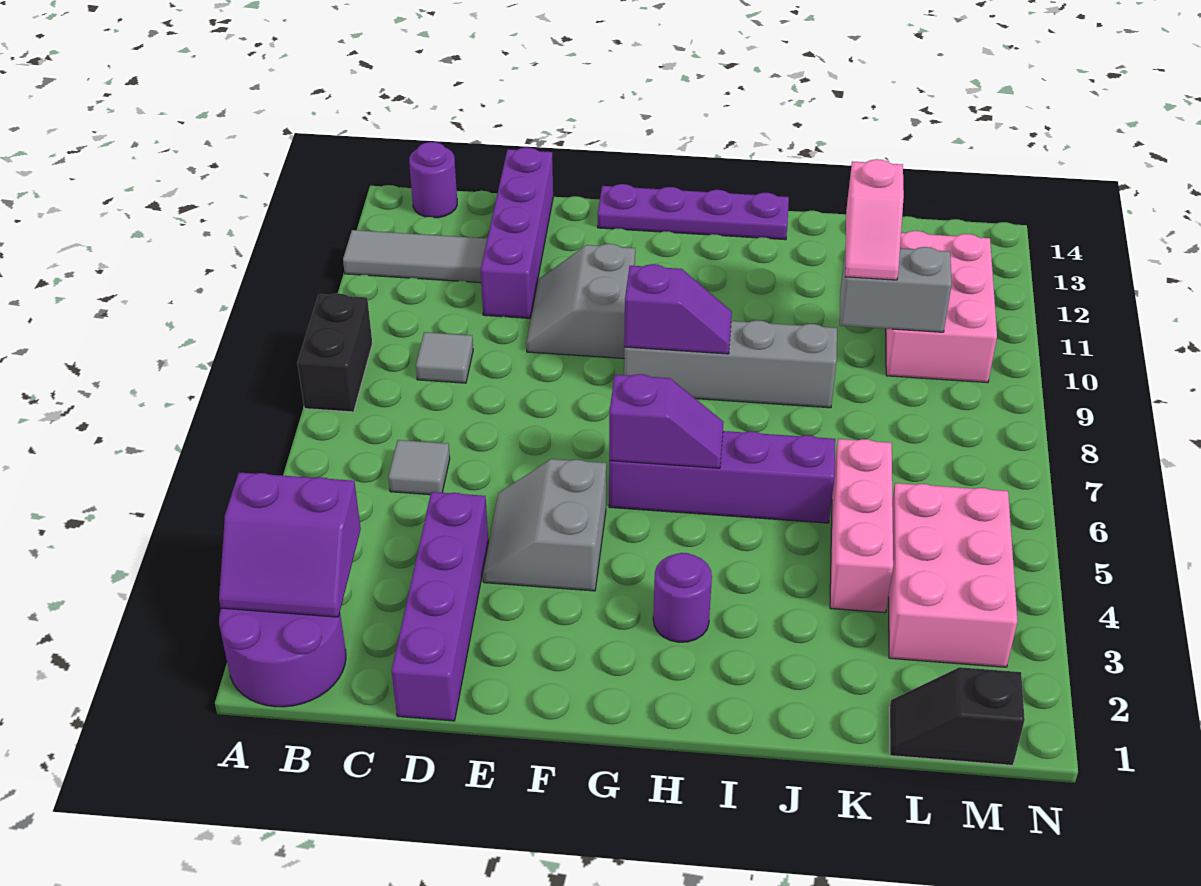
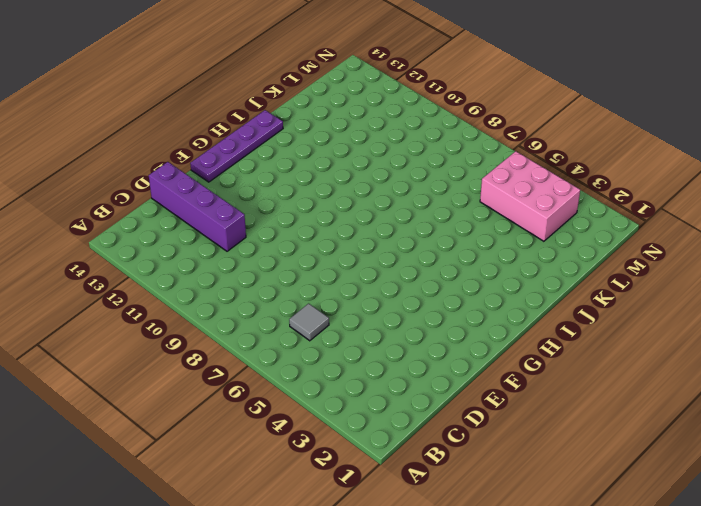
none -> purple 2x2 round brick [219,608,346,707]
none -> black 1x2 brick [297,293,372,412]
none -> grey 1x3 tile [343,230,487,283]

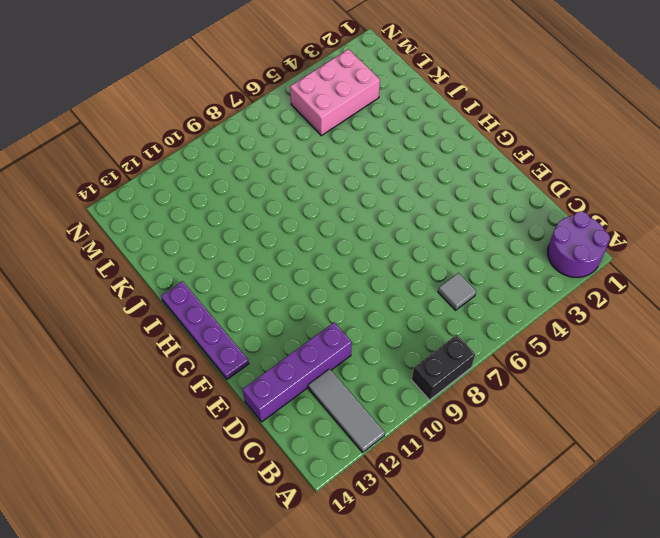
none -> purple 1x1 round brick [409,142,457,218]
none -> grey 1x1 tile [416,332,473,383]
none -> purple 1x4 brick [391,492,488,721]

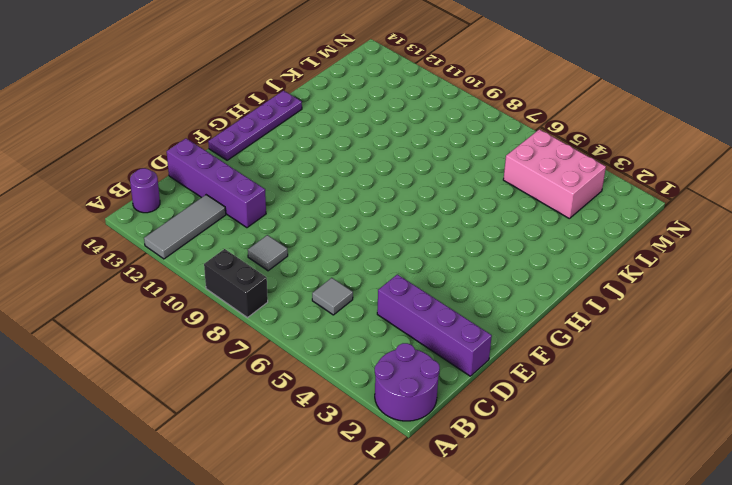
none -> grey 2x2 slope [483,459,606,591]
none -> grey 2x2 slope [526,244,635,358]
none -> purple 1x4 brick [609,431,835,523]

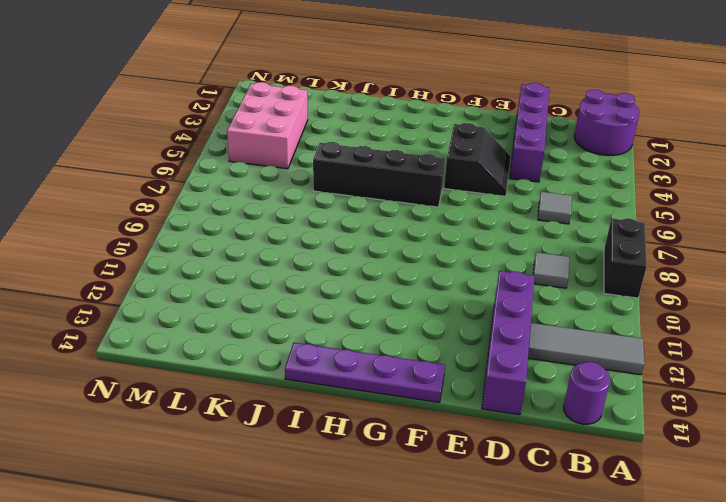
black 2x2 slope [444,123,511,196] -> grey 2x2 slope [483,459,606,591]
black 1x4 brick [313,142,445,207] -> purple 1x4 brick [609,431,835,523]
none -> grey 2x2 slope [526,244,635,358]
none -> grey 1x4 brick [624,320,837,408]
none -> purple 1x1 round brick [653,553,712,642]

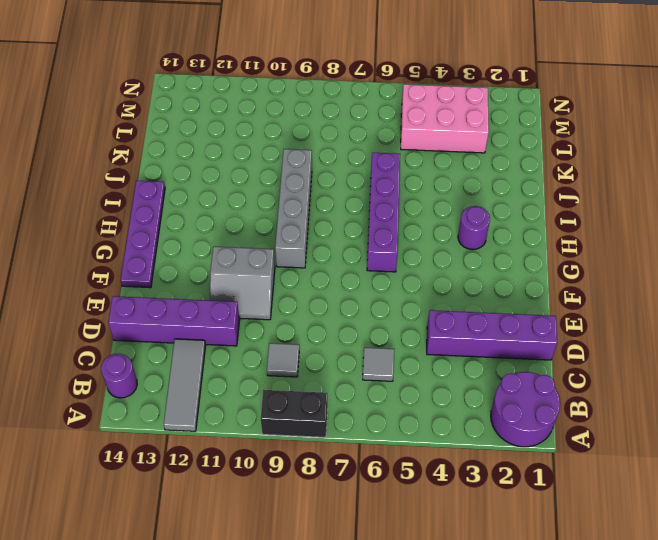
none -> grey 2x2 slope [483,459,606,591]
none -> pink 1x3 brick [830,439,893,613]
none -> black 1x2 slope [890,667,1025,765]

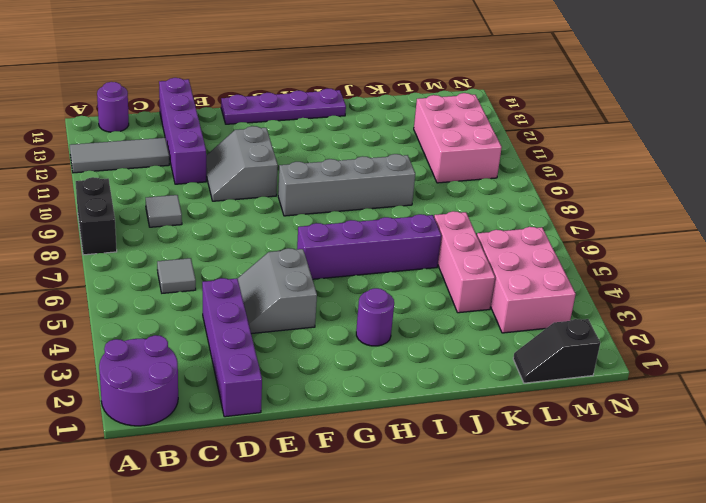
none -> purple 2x2 slope [219,472,361,617]
none -> purple 1x2 slope [609,374,723,468]
none -> purple 1x2 slope [624,264,732,354]

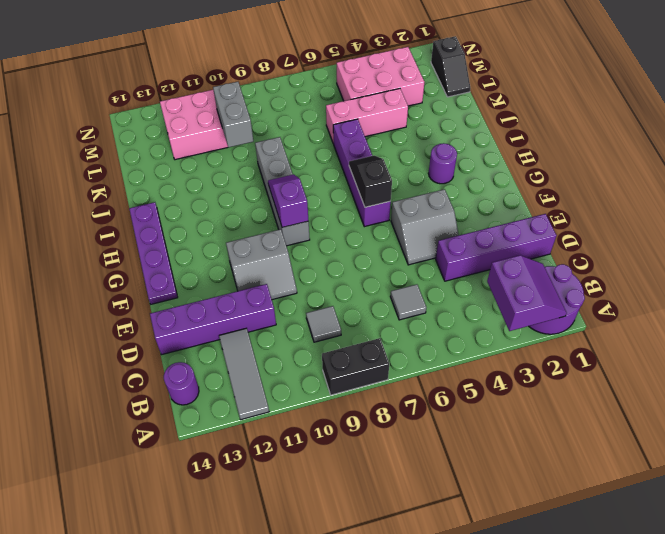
black 1x2 slope [349,156,392,207] -> purple 1x2 slope [609,374,723,468]
none -> pink 1x2 slope [845,159,904,280]

